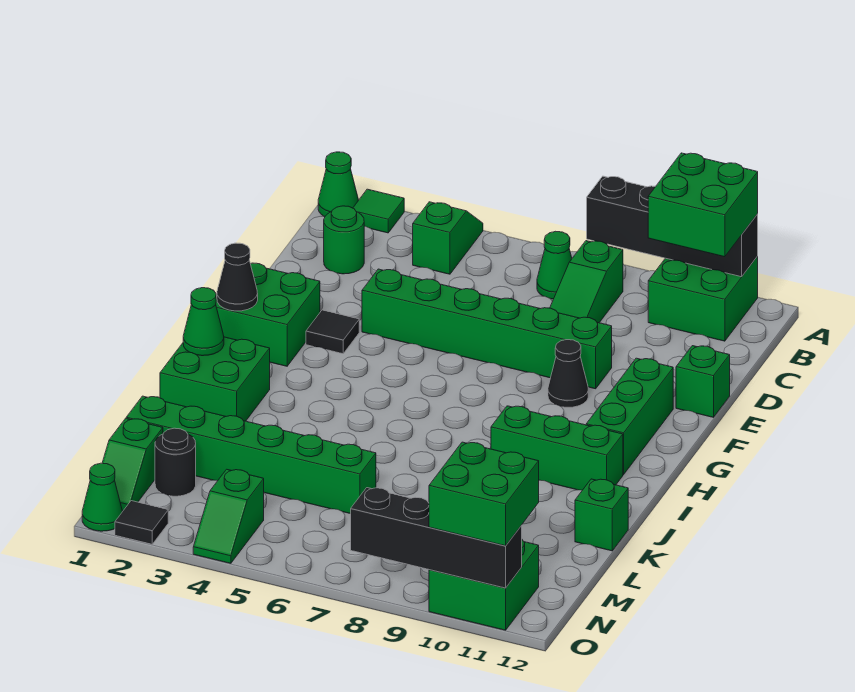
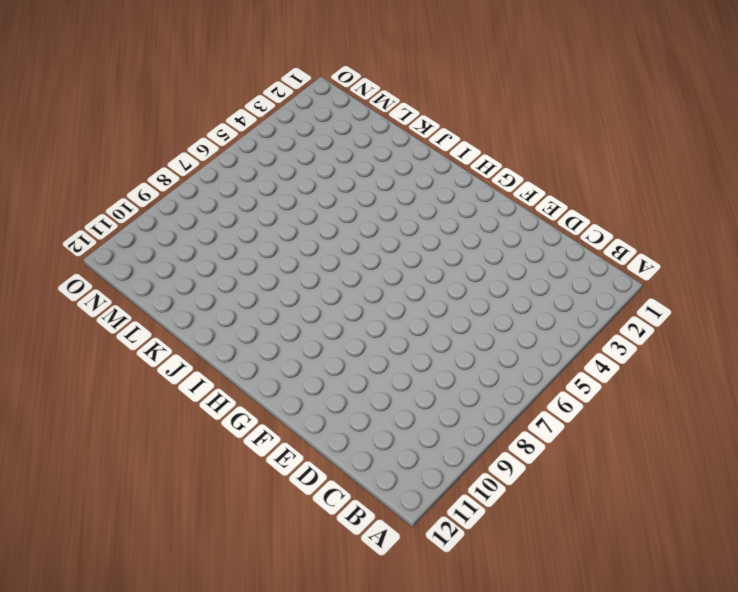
none -> green 1x1 cone [318,152,358,217]
none -> green 1x1 tile [353,189,404,233]
none -> green 1x2 slope [413,202,483,274]

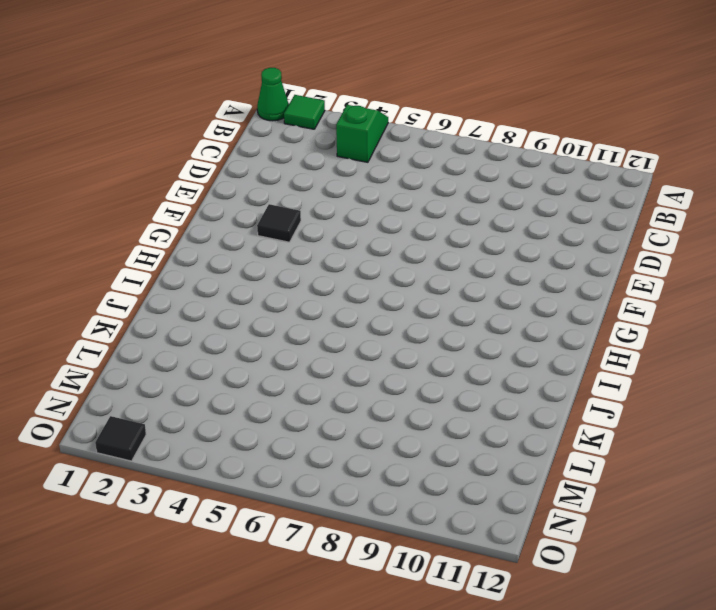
none -> green 2x2 brick [648,256,758,341]
none -> green 1x1 cone [537,231,572,299]
none -> green 1x3 slope [550,241,623,323]

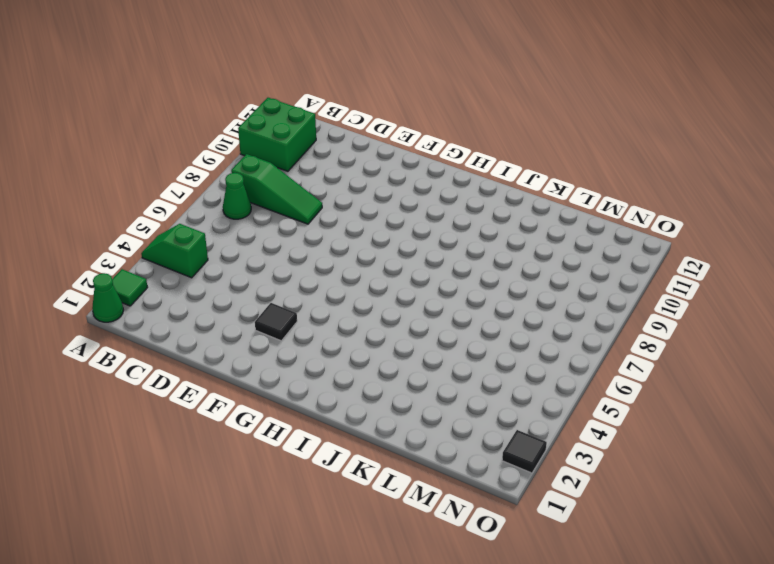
none -> green 1x1 round brick [324,206,364,274]
none -> green 1x6 brick [362,269,612,389]
none -> green 1x1 brick [676,346,730,417]

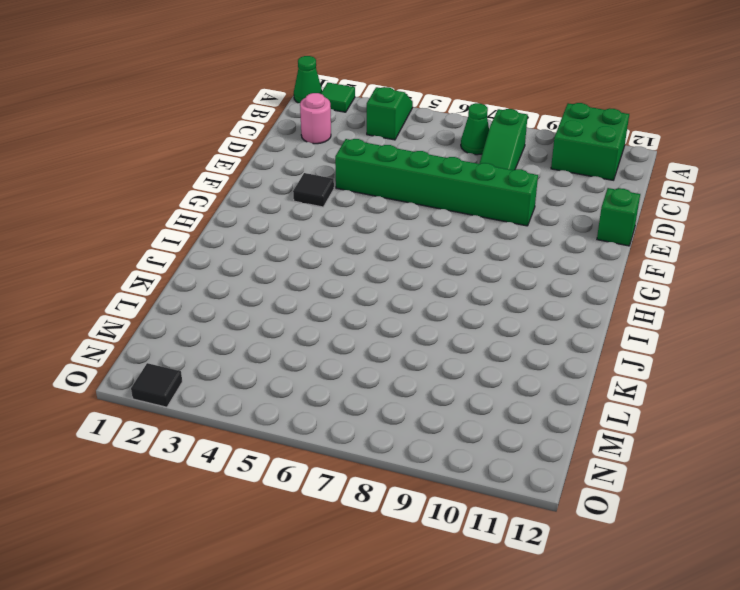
pink 1x1 round brick [300,93,331,144] -> green 1x1 round brick [324,206,364,274]
none -> green 2x2 brick [216,263,320,366]
none -> black 1x1 cone [548,340,588,407]
none -> green 1x3 brick [586,358,673,475]

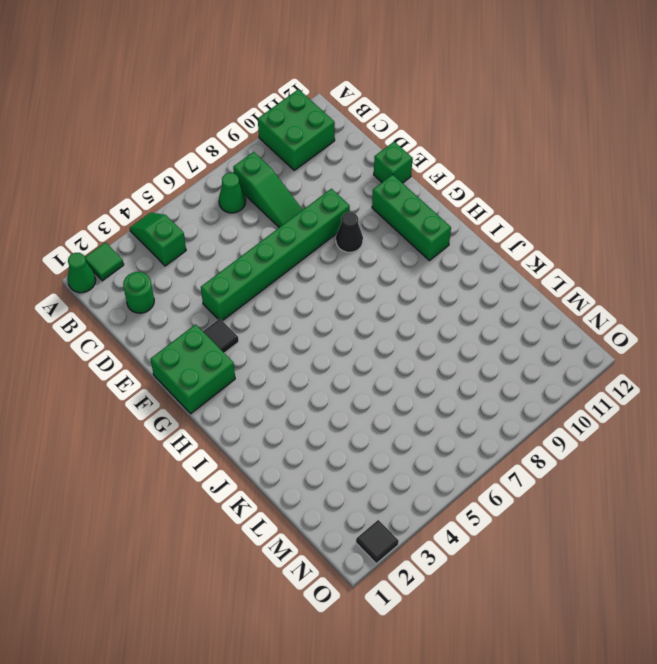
none -> green 2x2 brick [160,337,270,421]
none -> green 1x3 brick [491,406,623,490]
none -> green 1x1 brick [575,479,628,551]

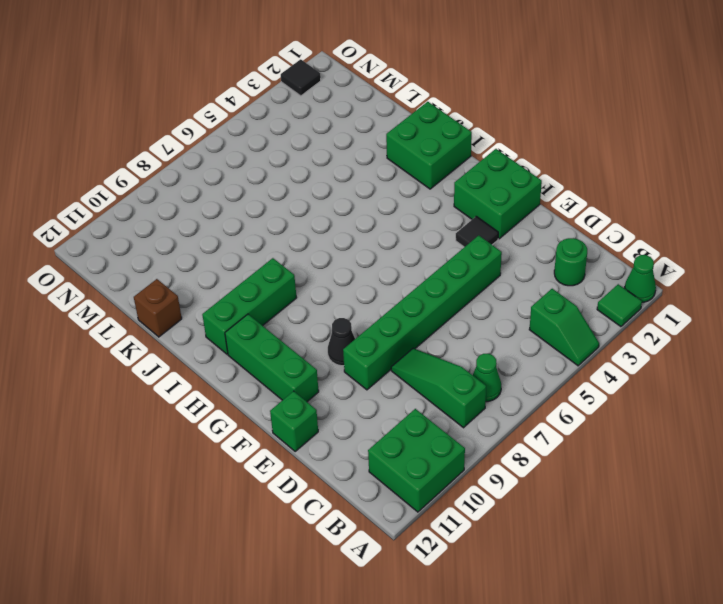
brown 1x1 brick [134,279,182,337] -> green 1x1 brick [575,479,628,551]
none -> green 1x6 brick [126,396,376,514]
none -> green 1x2 slope [102,418,163,511]
none -> black 1x1 round brick [155,428,196,496]

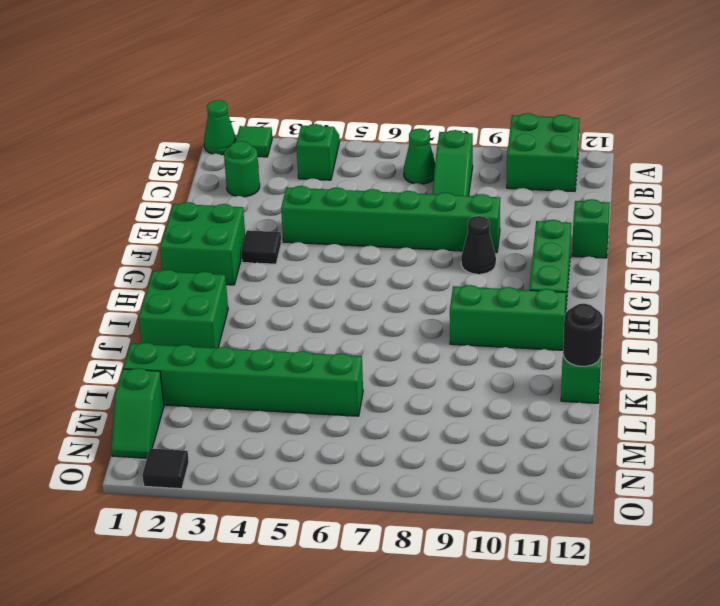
black 1x1 round brick [563,304,603,366] -> black 1x1 round brick moved to [155,428,196,496]
none -> green 1x2 slope [193,469,264,563]
none -> green 2x2 brick [429,540,539,630]
none -> green 1x1 cone [82,463,122,531]

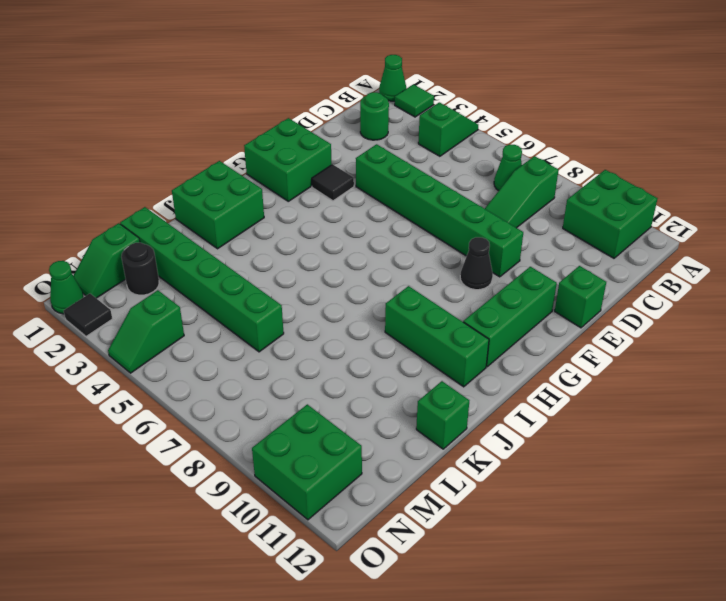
none -> black 1x4 brick [587,176,758,277]
none -> black 1x1 cone [217,243,258,311]
none -> green 1x1 cone [183,288,224,356]

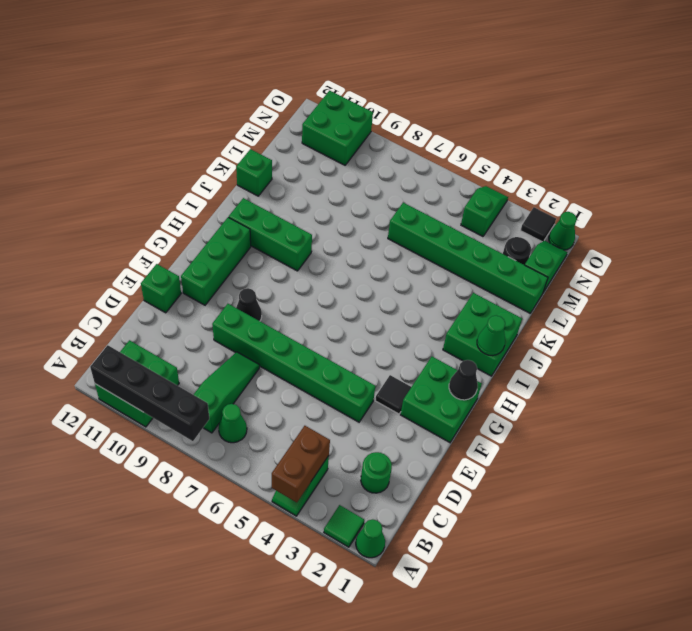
brown 1x2 brick [272,426,330,502] -> none
none -> black 1x4 brick [351,488,522,588]
none -> green 2x2 brick [648,153,758,257]
none -> green 2x2 brick [429,442,539,546]

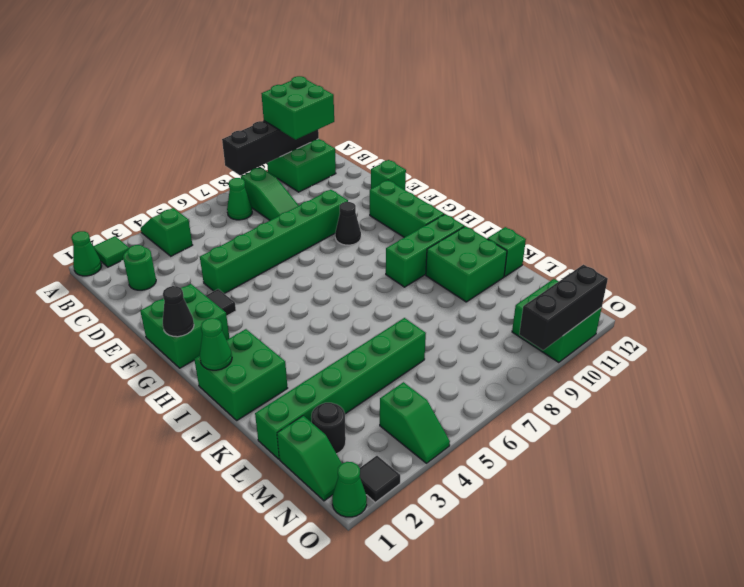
green 2x2 brick [426,226,507,302] -> green 2x2 brick moved to [429,442,539,546]
black 1x3 brick [519,265,608,350] -> black 1x4 brick [351,488,522,588]

